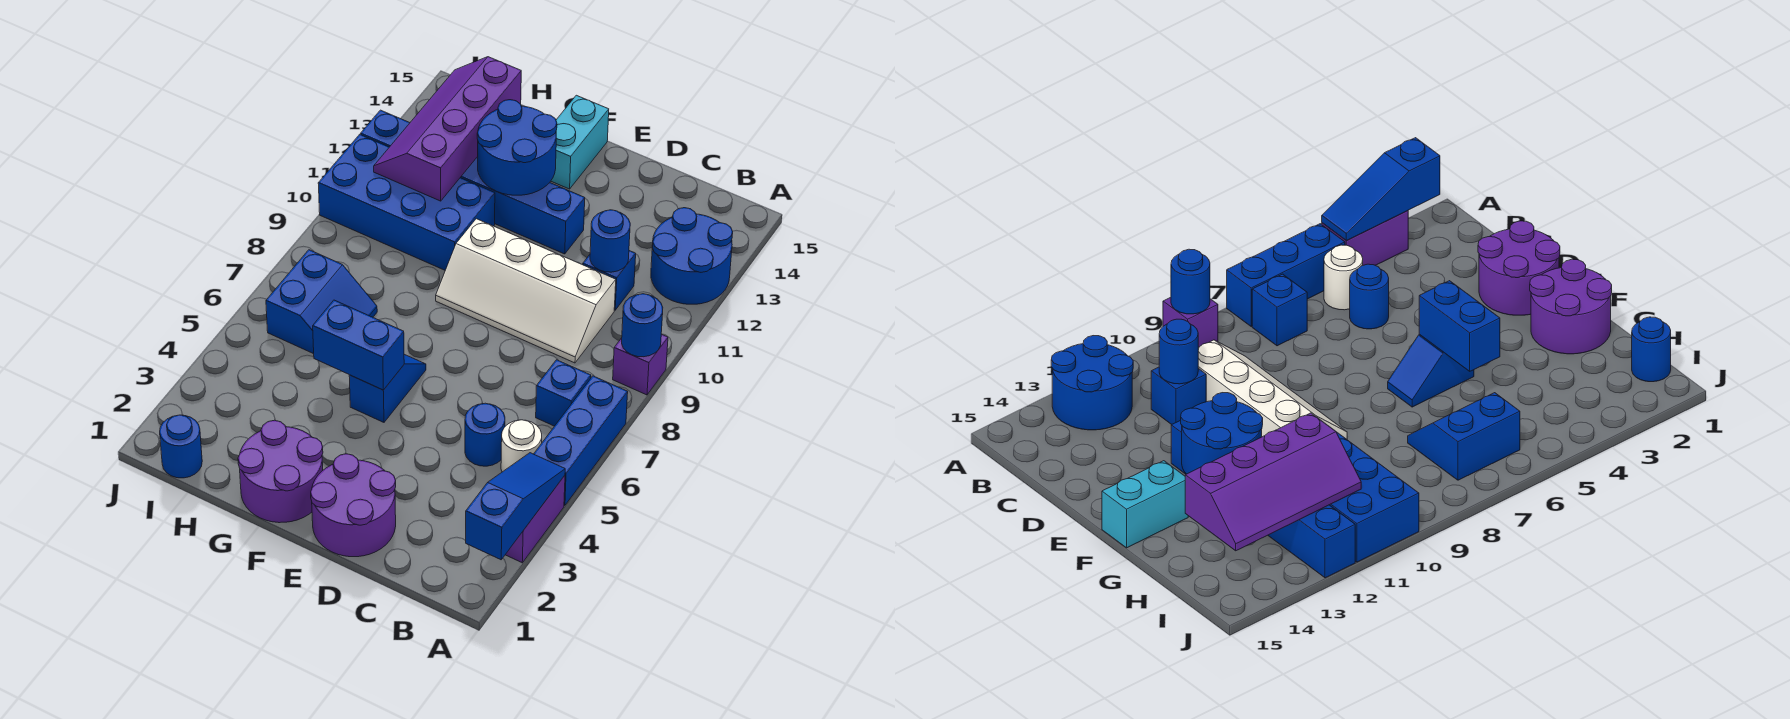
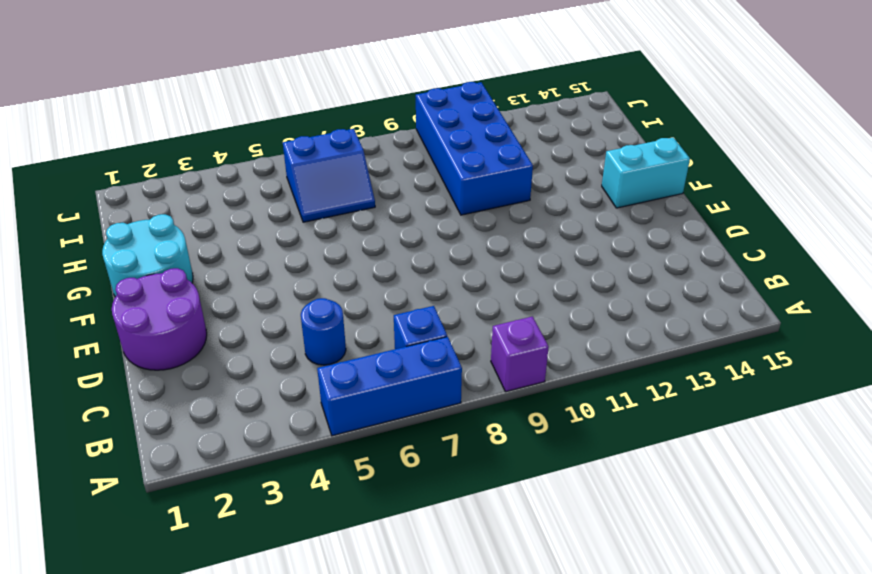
cyan 2x2 round brick [102,214,193,297] -> purple 2x2 round brick [238,420,323,523]
none -> purple 1x2 brick [505,476,565,563]
none -> blue 2x2 round brick [651,208,733,304]
none -> white 1x1 round brick [501,420,542,472]

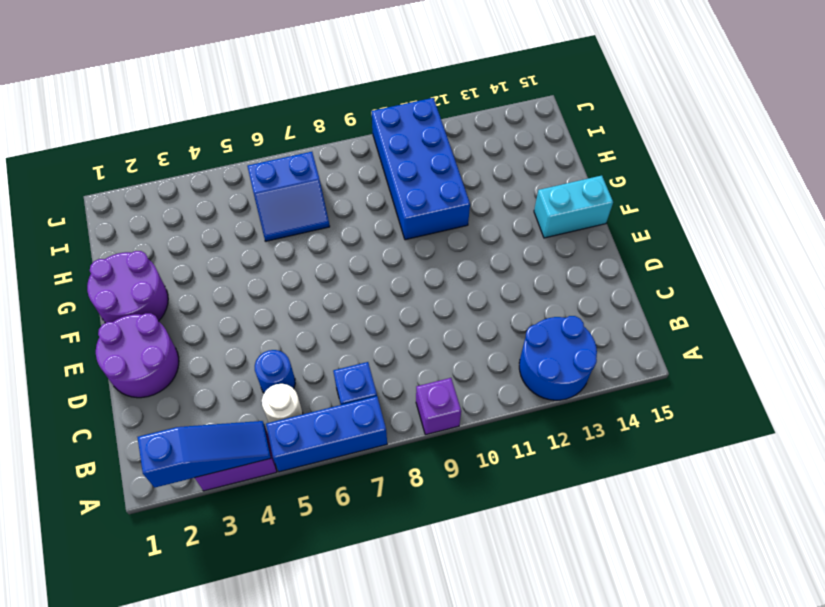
none -> white 2x4 slope [436,219,616,363]
none -> blue 1x1 brick [583,251,636,310]
none -> blue 1x6 brick [361,110,585,254]

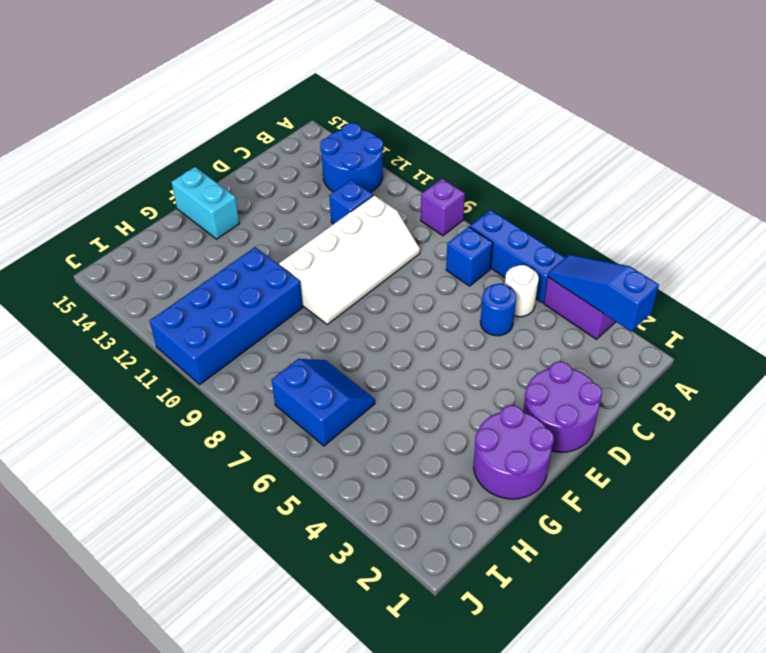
none -> blue 1x6 brick [361,110,585,254]
none -> blue 1x2 slope [349,354,426,422]
none -> blue 1x1 round brick [160,415,202,478]

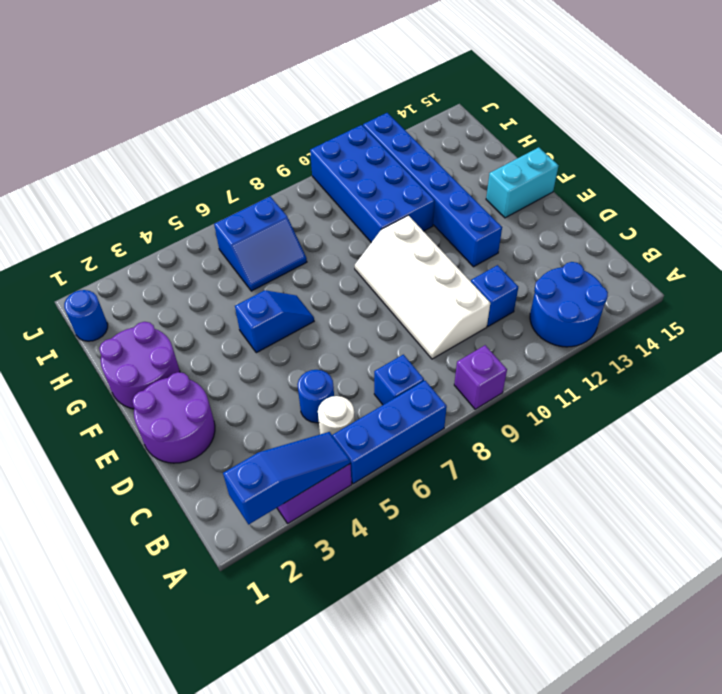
none -> blue 1x1 round brick [622,294,663,357]
none -> blue 1x1 round brick [590,210,630,272]
none -> blue 1x2 brick [313,300,404,390]

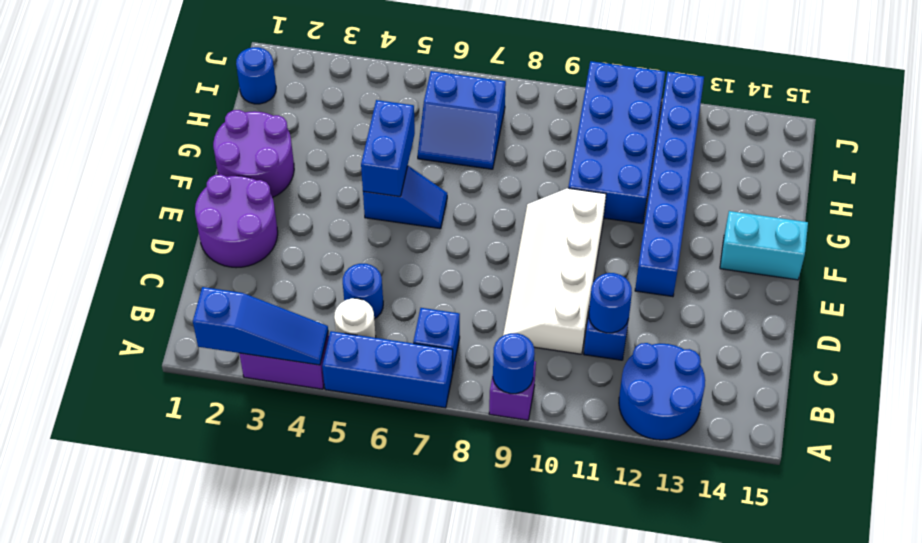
none -> blue 2x2 round brick [477,100,557,195]
none -> purple 2x4 slope [374,57,521,201]

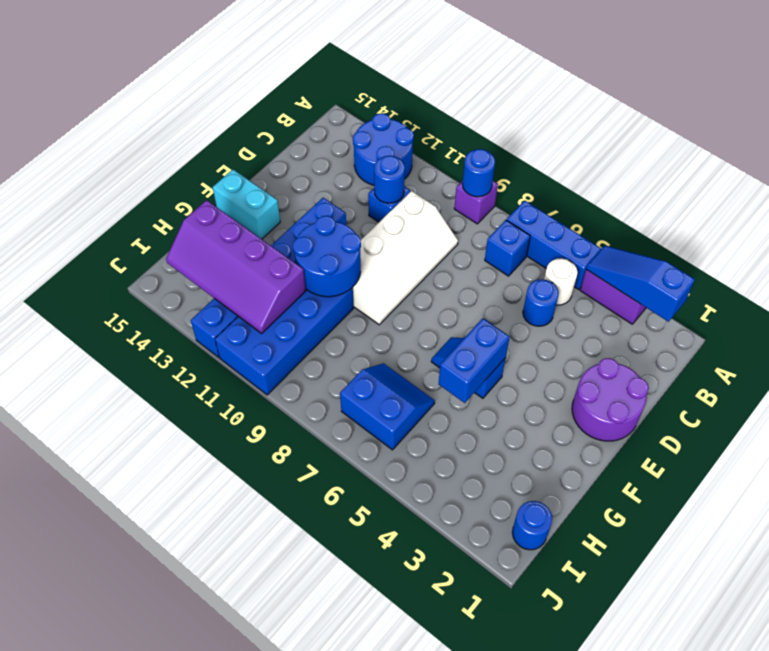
blue 2x2 round brick [293,216,361,297] -> blue 2x2 round brick moved to [477,100,557,195]
none -> purple 2x2 round brick [238,420,323,523]

